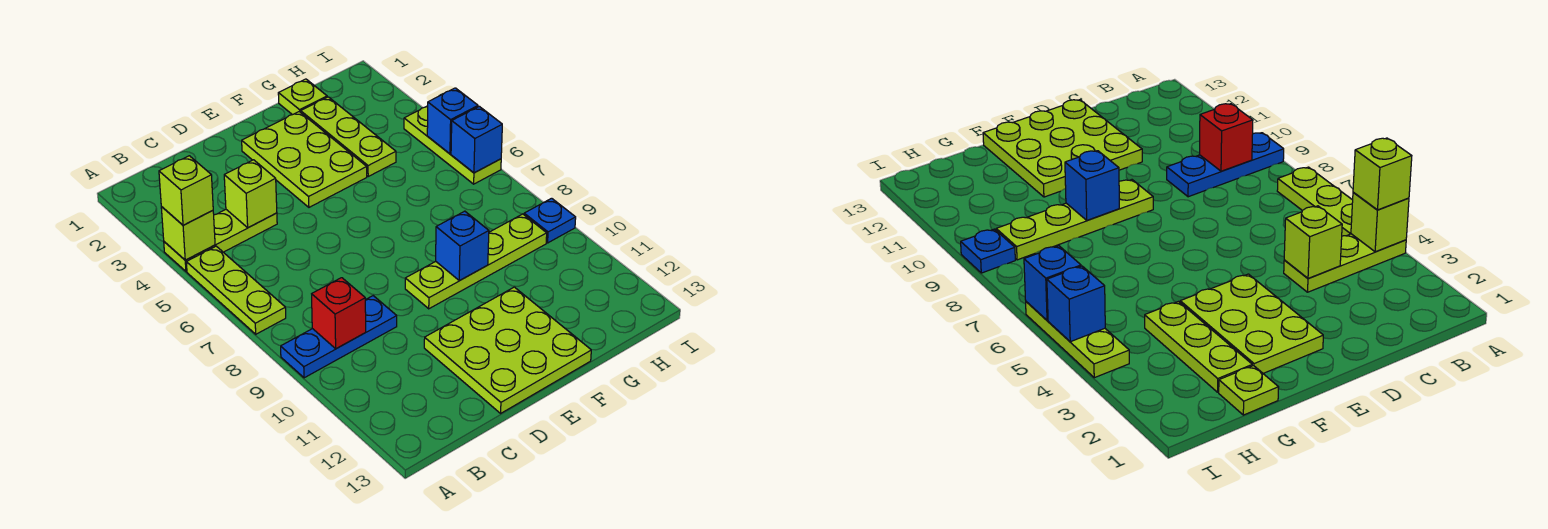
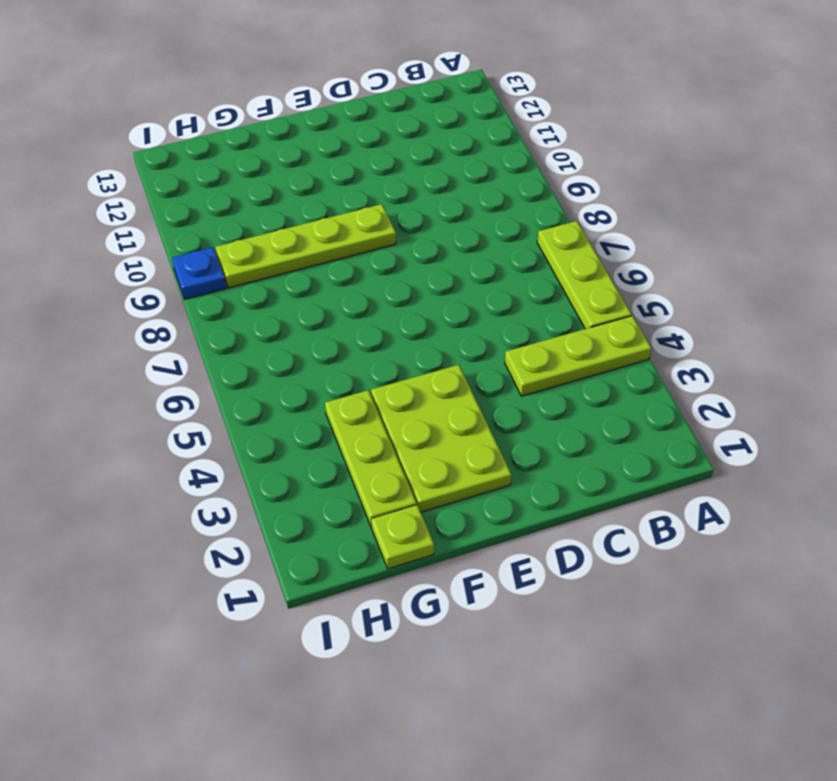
none -> blue 1x3 plate [281,296,397,378]
none -> lime 3x3 plate [424,287,591,413]
none -> lime 1x3 plate [404,106,501,184]

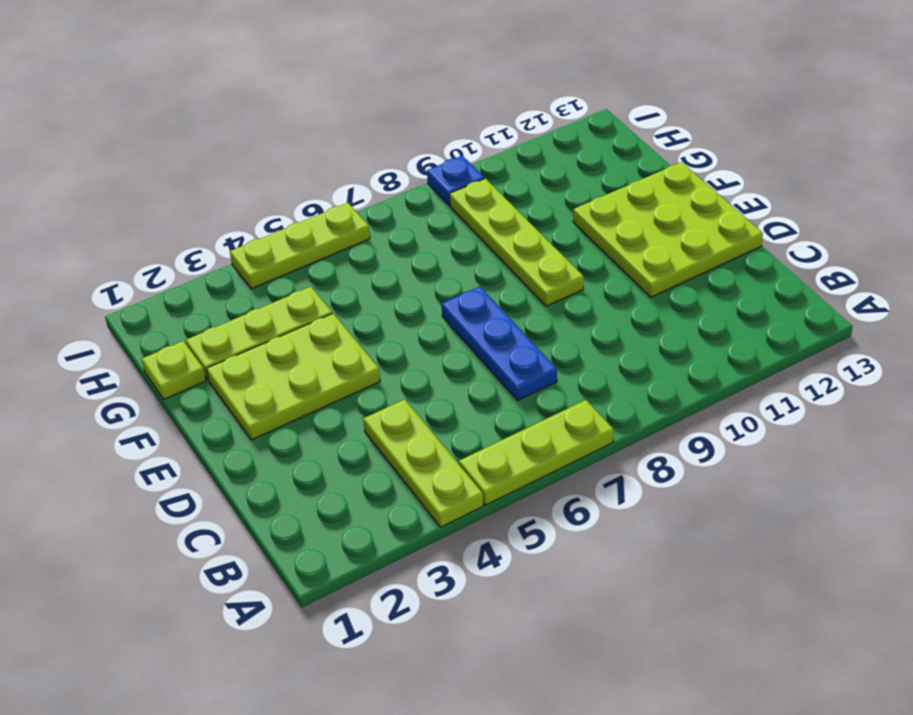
blue 1x3 plate [442,287,557,400] -> blue 1x3 plate moved to [281,296,397,378]
none -> lime 1x1 brick [161,207,215,260]
none -> red 1x1 brick [312,278,366,349]
none -> lime 1x1 brick [224,160,277,228]

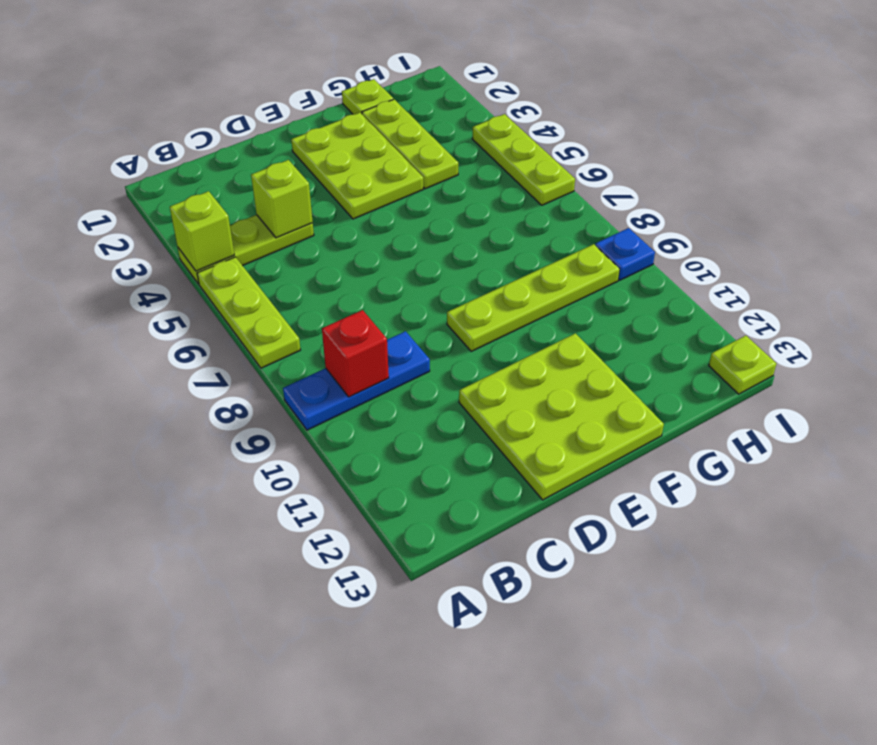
lime 1x1 plate [709,336,776,394] -> none
none -> blue 1x1 brick [436,211,489,281]
none -> blue 1x1 brick [427,88,478,154]
none -> blue 1x1 brick [451,106,502,173]

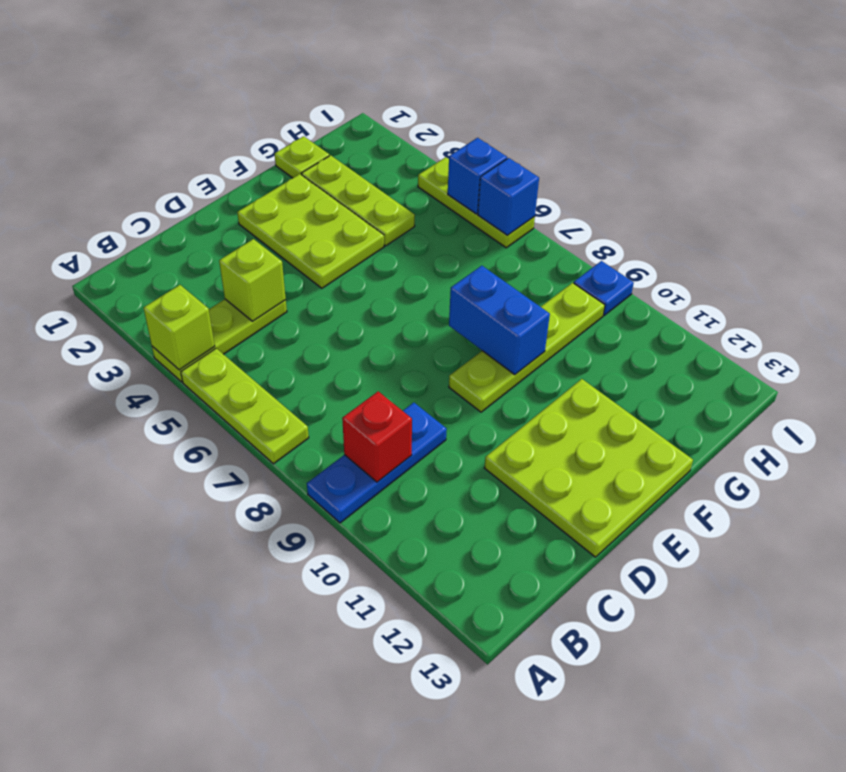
blue 1x2 brick [449,266,550,374] -> blue 1x1 brick [436,211,489,281]
none -> lime 1x1 brick [159,156,213,225]

